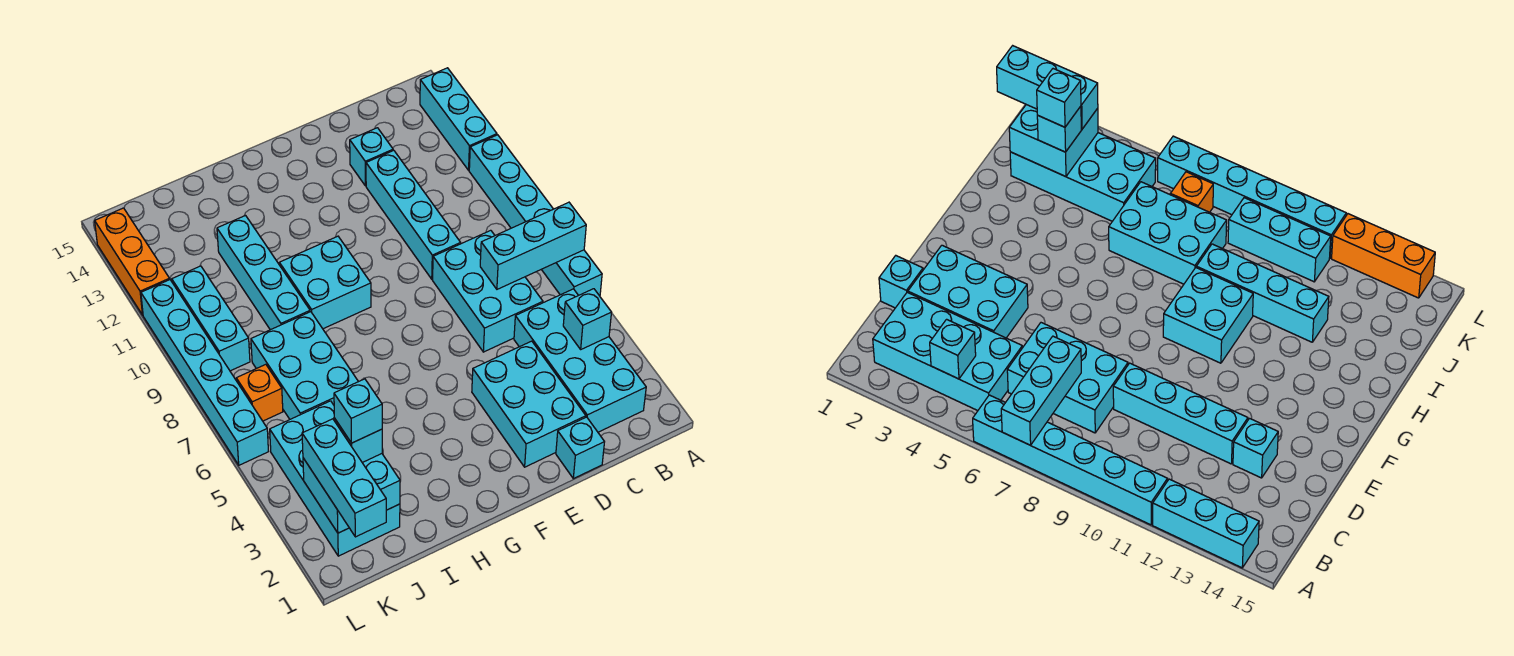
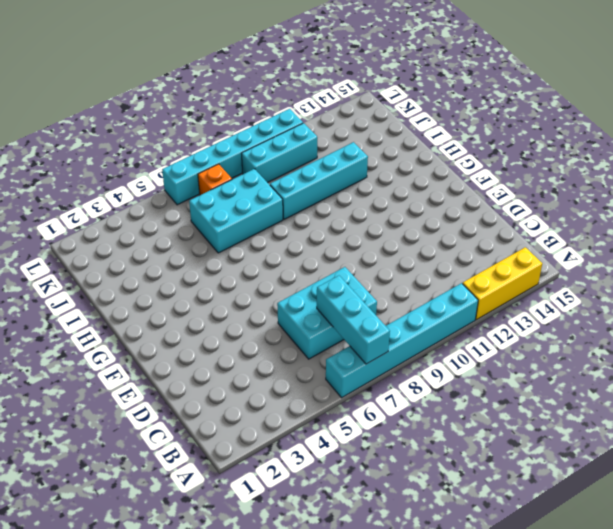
yellow 1x3 brick [462,247,542,320] -> cyan 1x3 brick [420,68,497,170]
none -> cyan 2x4 brick [514,289,646,432]
none -> cyan 1x1 brick [556,417,604,479]
none -> cyan 2x3 brick [472,341,586,467]

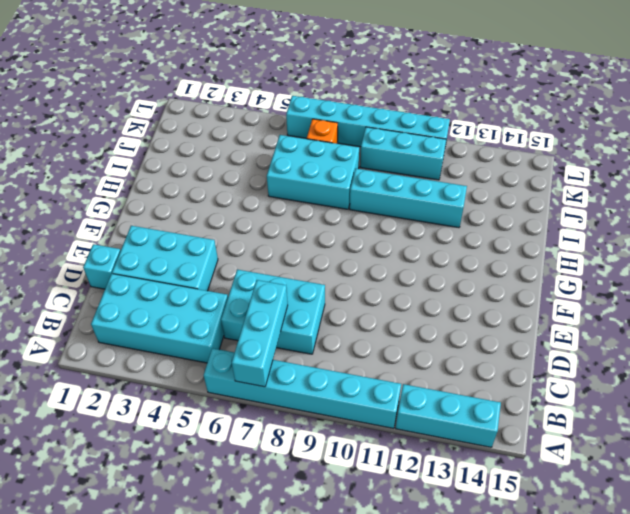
none -> cyan 1x4 brick [366,150,461,279]
none -> cyan 1x1 brick [350,128,393,186]
none -> cyan 2x2 brick [279,236,371,329]

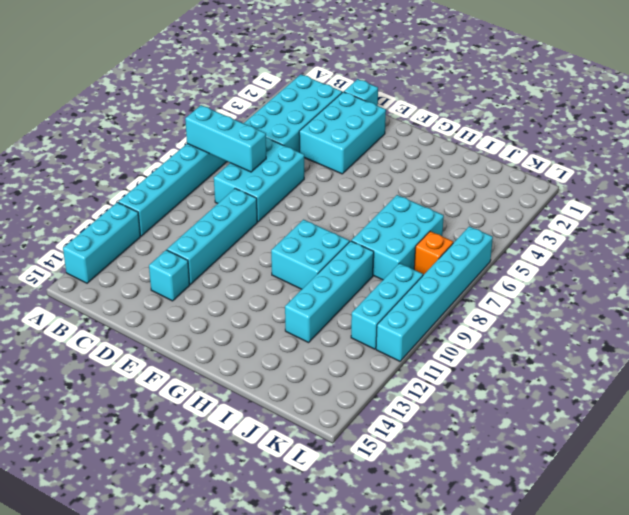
none -> cyan 2x4 brick [270,401,400,556]
none -> orange 1x3 brick [95,208,170,315]
none -> cyan 1x1 brick [563,289,612,349]

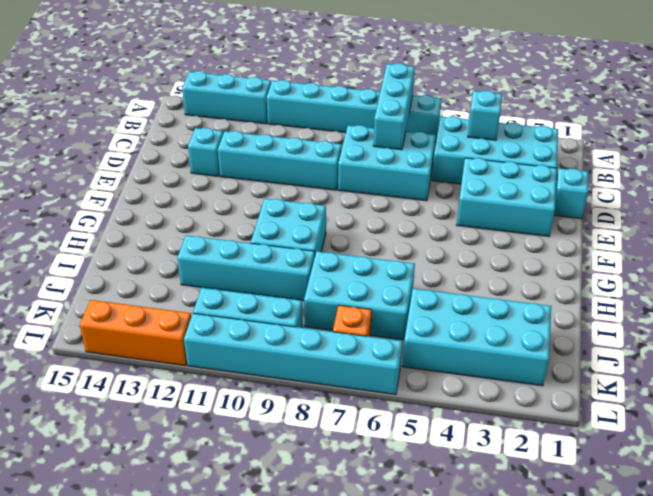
none -> cyan 2x2 brick [303,454,400,533]
none -> cyan 1x1 brick [334,418,382,463]
none -> cyan 1x3 brick [302,419,386,537]

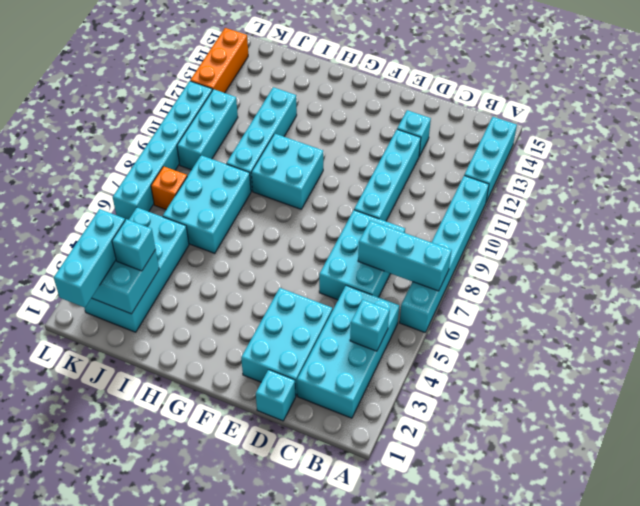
none -> cyan 1x1 brick [334,379,382,443]

